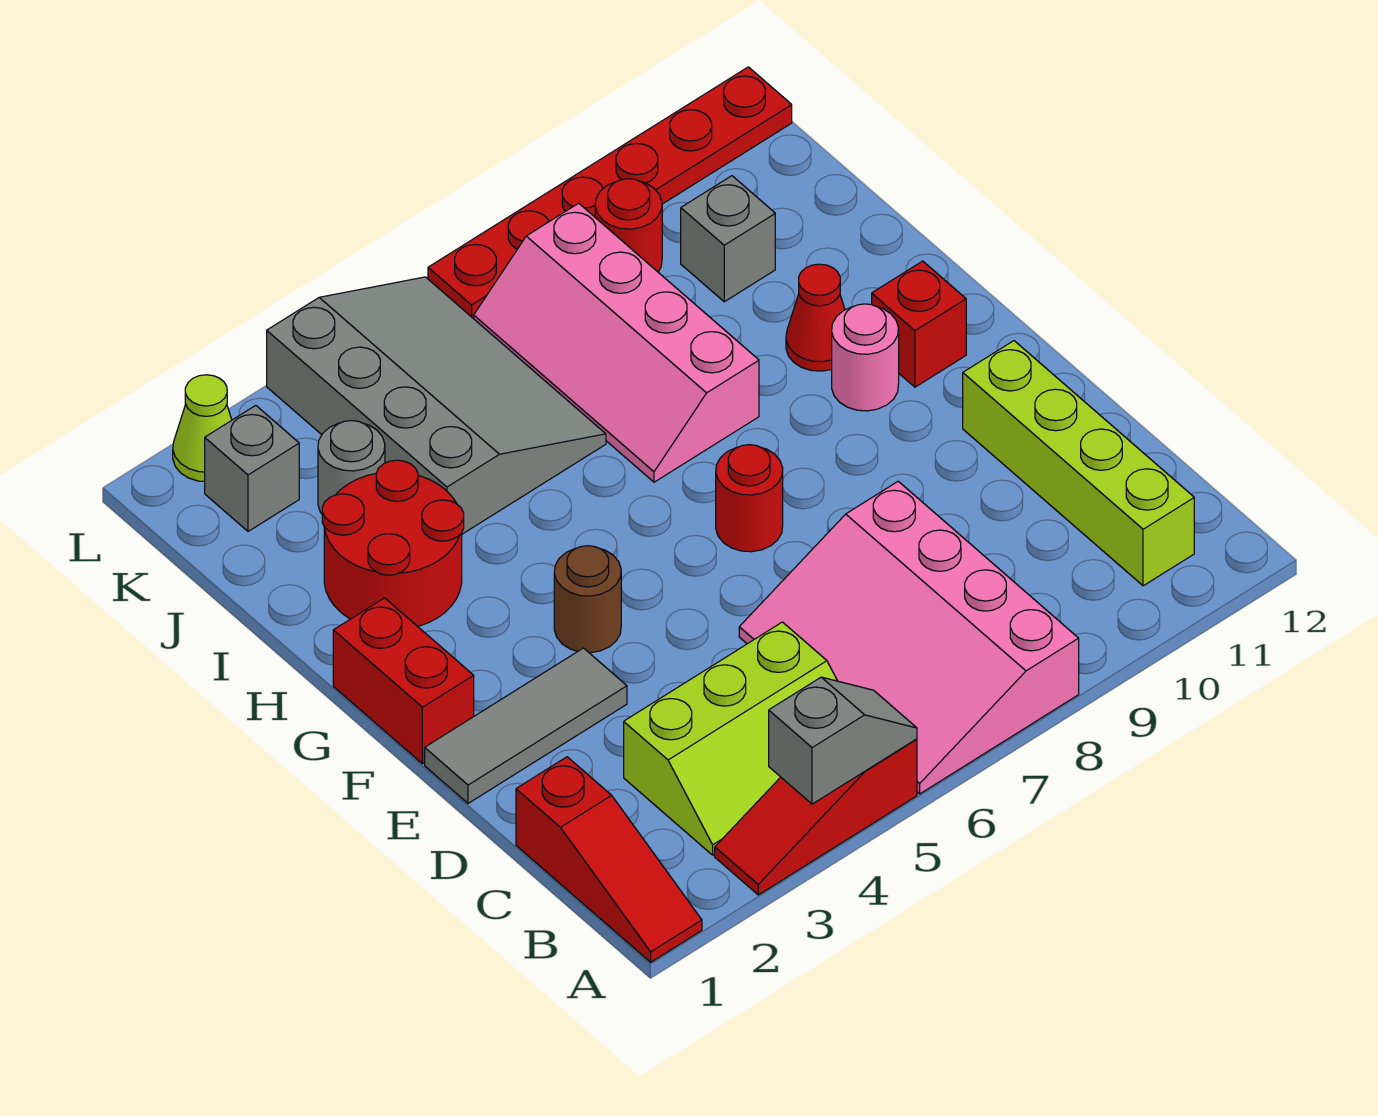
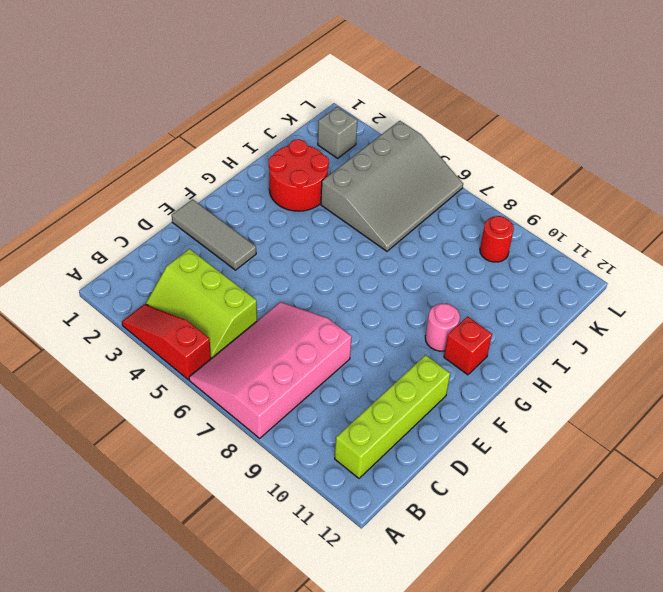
none -> red 1x3 slope [516,757,702,962]
none -> red 1x2 brick [333,598,474,764]
none -> brown 1x1 round brick [554,546,621,653]

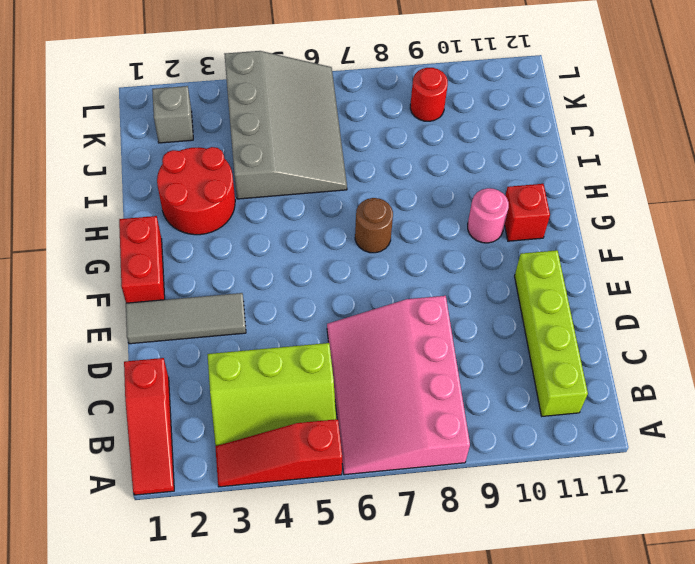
brown 1x1 round brick [355,198,393,253] -> brown 1x1 round brick moved to [554,546,621,653]
none -> red 1x1 round brick [716,445,783,552]
none -> pink 2x4 slope [474,203,759,482]
none -> red 1x1 cone [786,264,845,371]

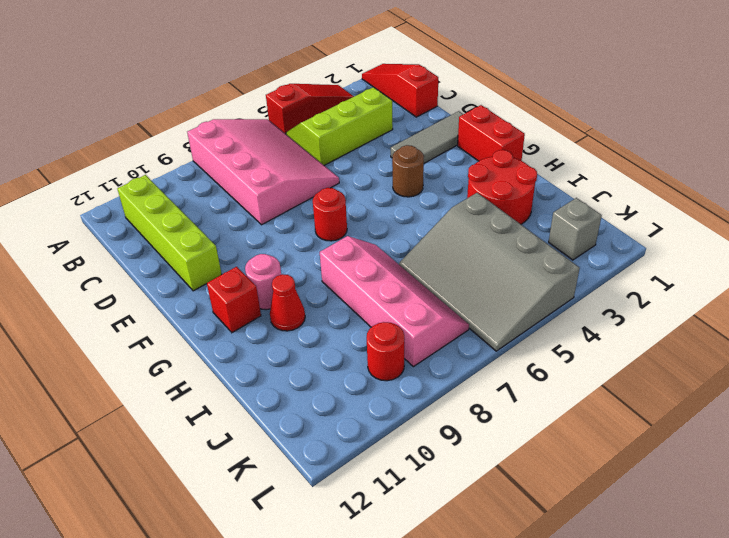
none -> grey 1x1 round brick [318,421,385,514]
none -> grey 1x1 brick [681,176,775,302]
none -> lime 1x1 cone [173,375,232,482]

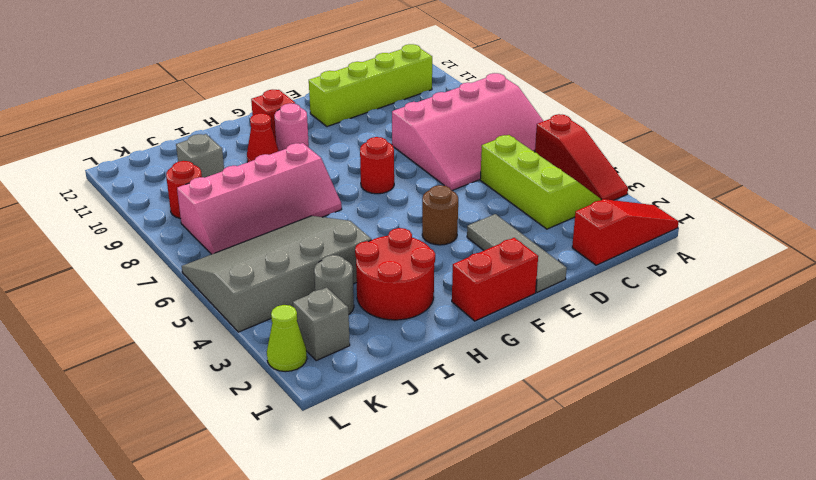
none -> red 1x6 plate [428,67,792,319]
none -> grey 1x2 slope [769,677,917,804]

